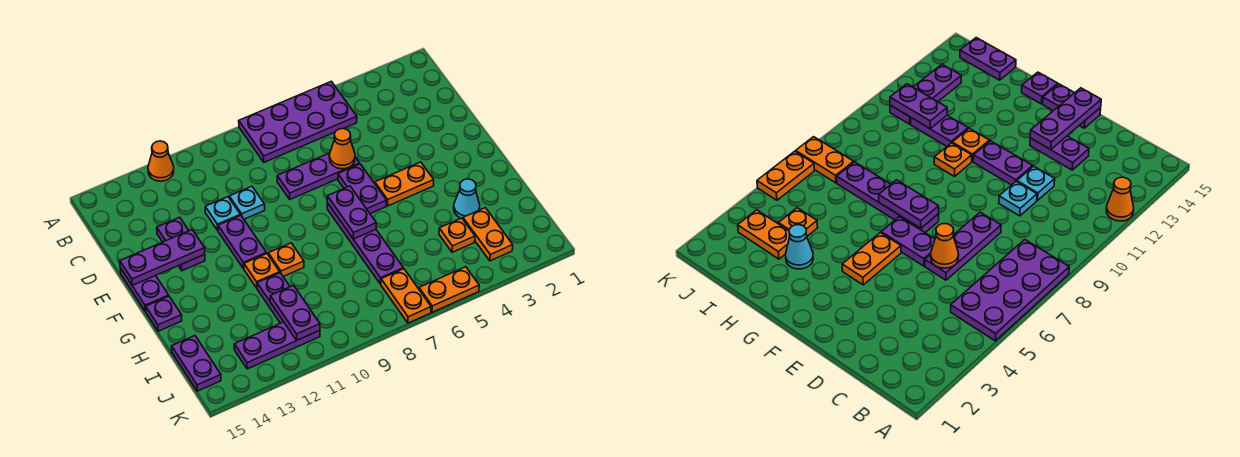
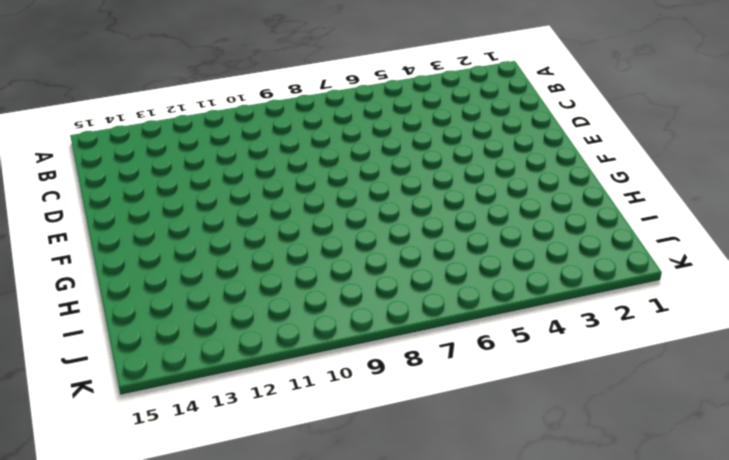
none -> purple 2x4 plate [239,81,357,162]
none -> orange 1x1 cone [148,141,174,181]
none -> purple 1x3 plate [277,153,360,199]

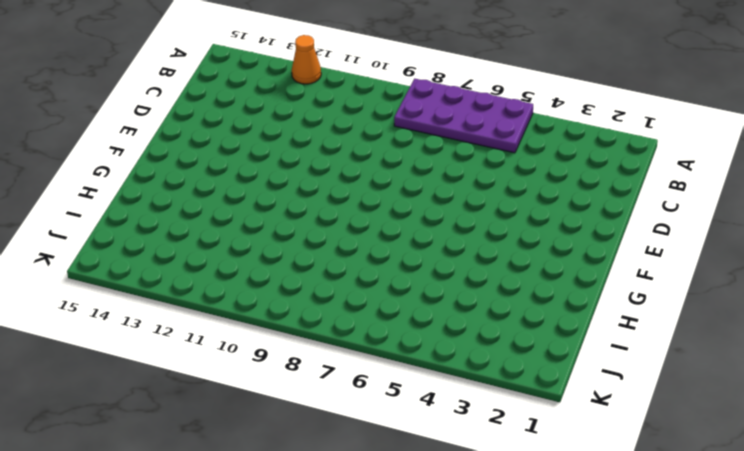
none -> purple 1x3 plate [277,153,360,199]
none -> cyan 1x1 plate [229,186,265,219]
none -> cyan 1x1 plate [205,197,240,230]

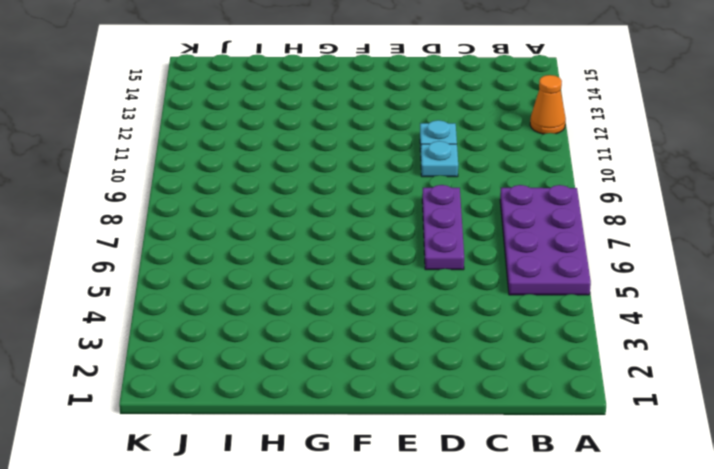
none -> purple 1x2 plate [157,217,205,271]
none -> purple 1x2 plate [338,164,387,214]
none -> purple 1x2 plate [218,215,267,269]

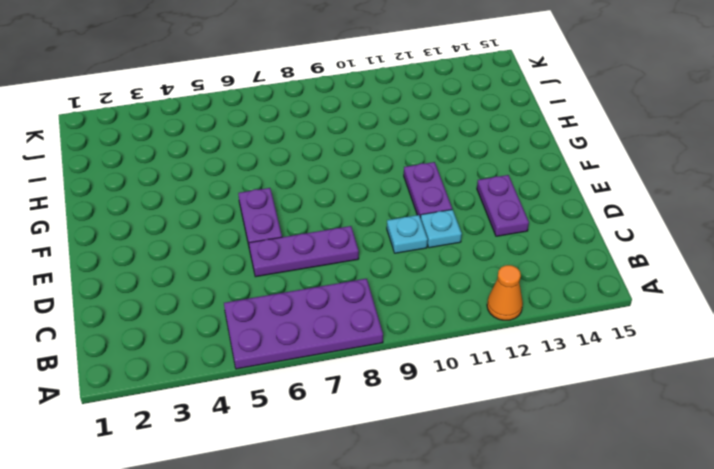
none -> purple 1x2 plate [120,268,169,312]
none -> orange 1x2 plate [375,162,434,206]
none -> purple 1x4 plate [327,203,403,284]

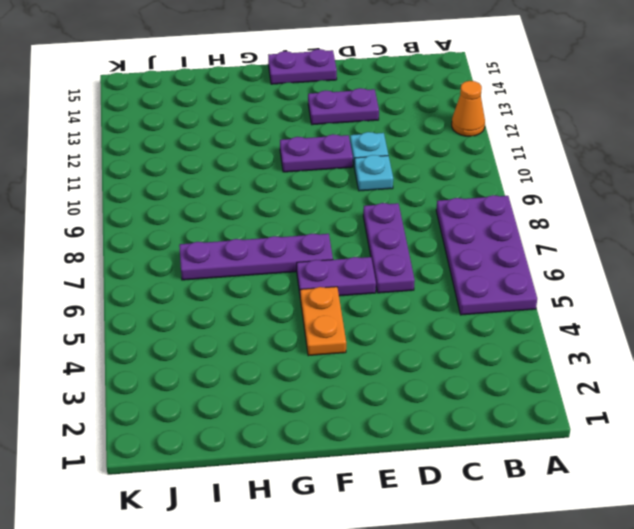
none -> orange 1x1 plate [268,243,304,277]
none -> orange 1x1 plate [244,254,280,288]
none -> purple 1x1 plate [146,296,182,331]

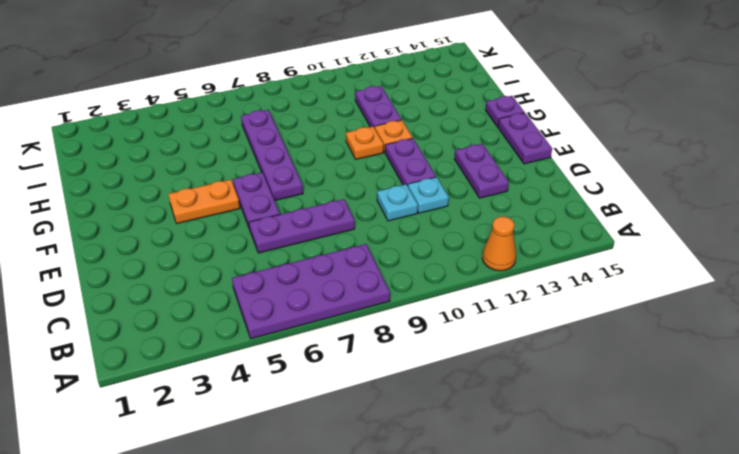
none -> cyan 1x1 cone [454,179,480,219]
none -> orange 1x2 plate [463,208,513,261]
none -> orange 1x1 plate [439,218,475,252]

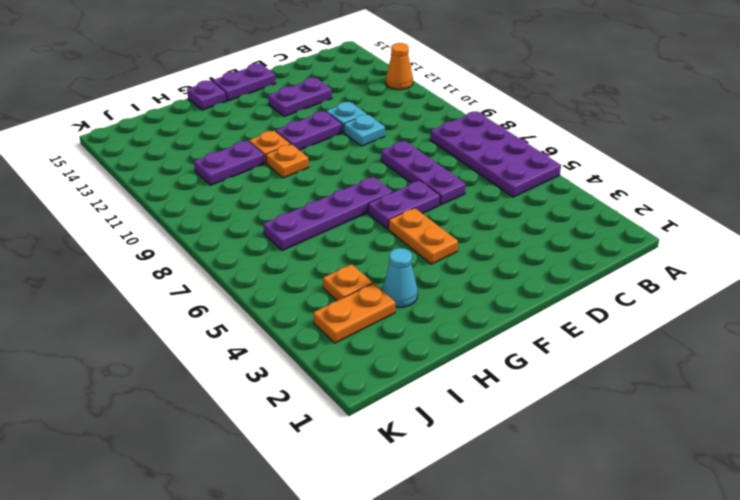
none -> purple 1x2 plate [172,336,221,391]
none -> orange 1x2 plate [381,269,431,323]
none -> purple 1x3 plate [234,322,320,369]

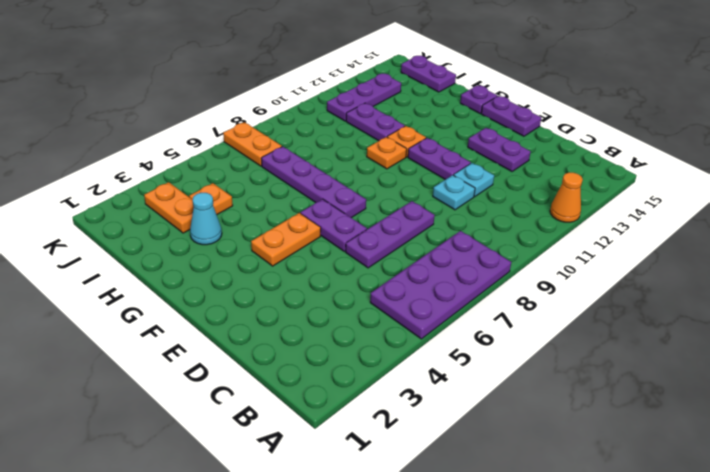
none -> orange 1x2 plate [419,267,479,312]
none -> orange 1x1 cone [329,129,355,169]
none -> purple 1x3 plate [120,230,205,285]

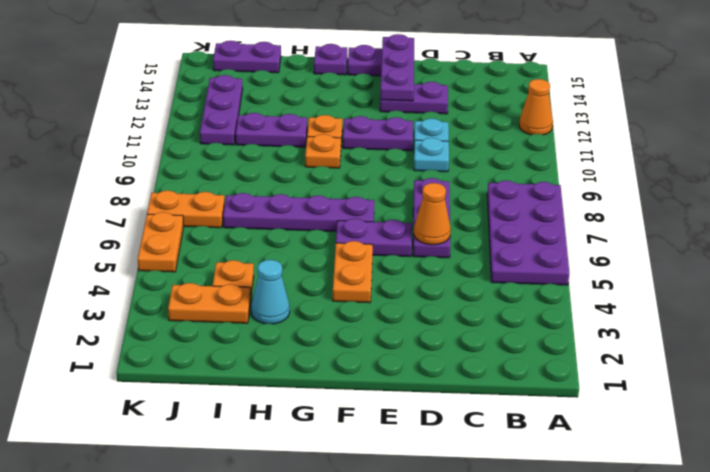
none -> purple 1x2 plate [327,186,376,239]
none -> purple 1x2 plate [270,286,320,340]

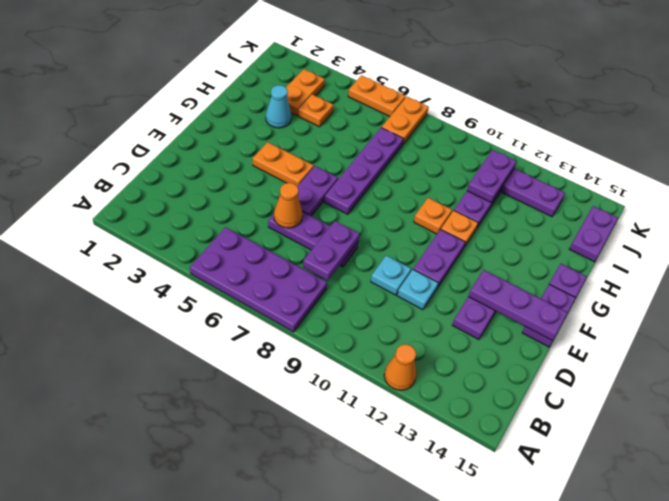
purple 1x2 plate [303,221,360,281] -> purple 1x2 plate moved to [327,186,376,239]

